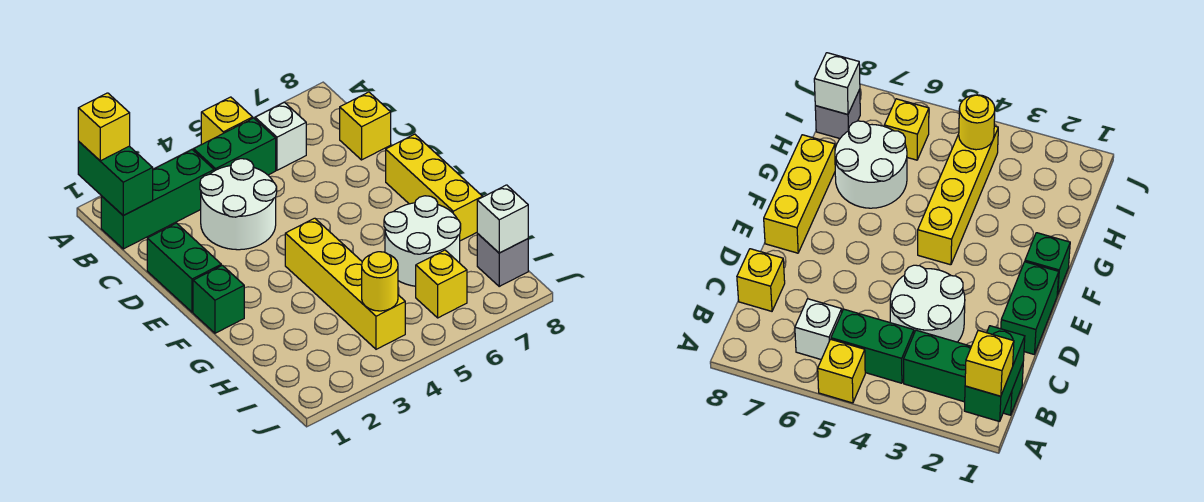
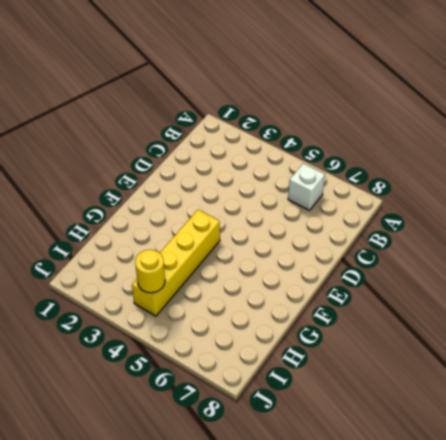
none -> yellow 1x1 brick [201,97,253,145]
none -> green 1x3 brick [101,150,214,249]
none -> green 1x2 brick [193,118,276,175]

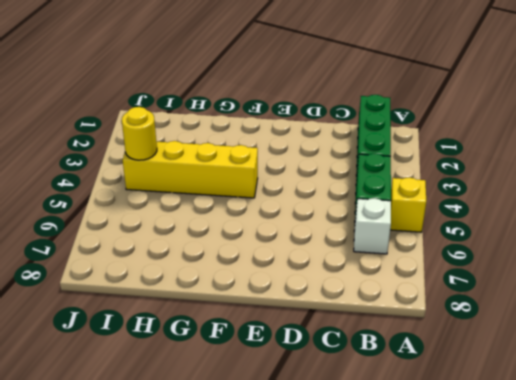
none -> white 2x2 round brick [200,159,277,250]
none -> yellow 1x1 brick [340,92,391,160]
none -> green 1x2 brick [147,223,221,312]

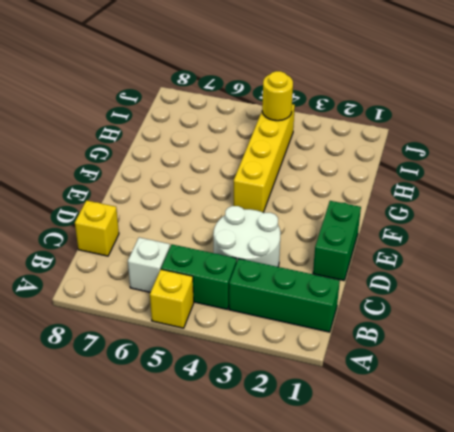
none -> yellow 1x3 brick [386,134,482,241]
none -> green 1x1 brick [193,265,244,333]
none -> white 2x2 round brick [384,196,461,286]

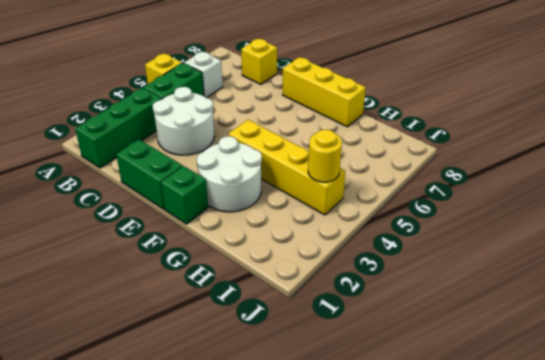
white 2x2 round brick [197,136,262,212] -> white 2x2 round brick moved to [384,196,461,286]
none -> yellow 1x1 brick [416,250,467,318]
none -> grey 1x1 brick [477,234,528,286]
none -> green 1x2 brick [78,142,153,215]

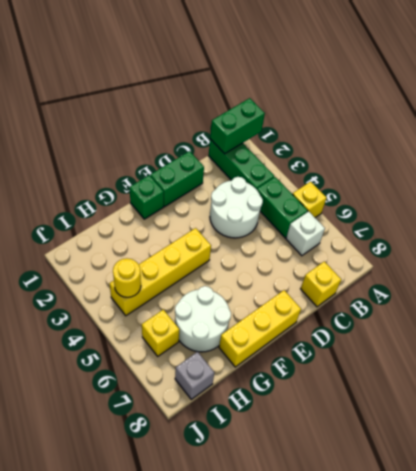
none -> white 1x1 brick [477,185,528,253]
none -> yellow 1x1 brick [78,93,130,161]

